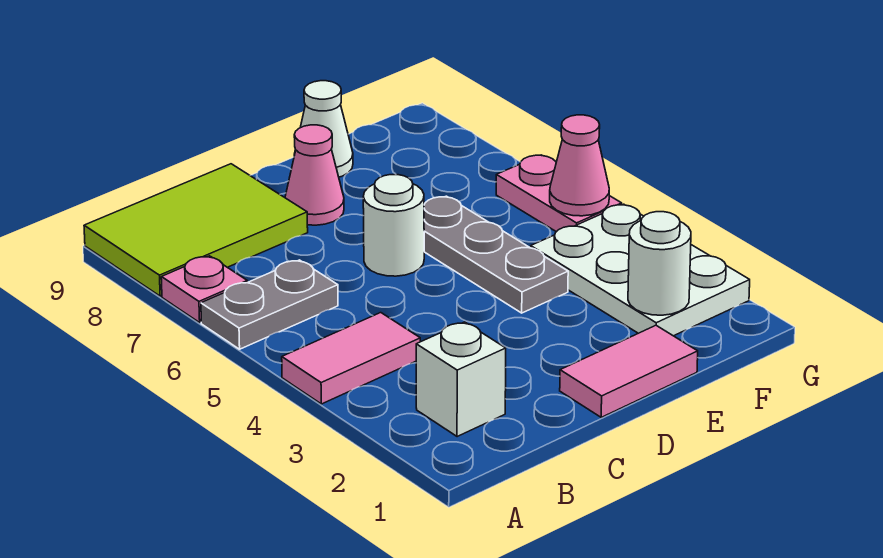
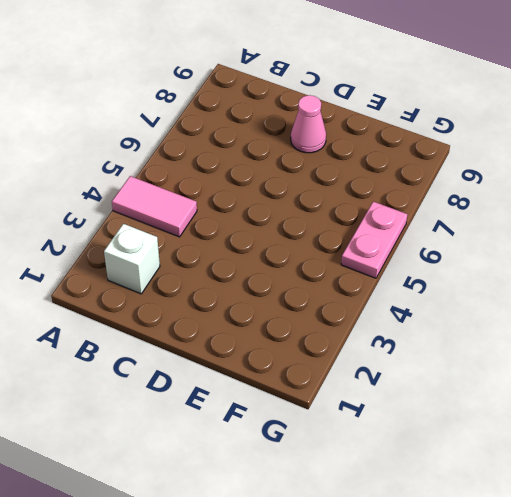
none -> grey 1x2 plate [201,260,338,349]
none -> pink 1x1 plate [161,256,247,322]
none -> lime 2x3 tile [84,164,308,296]

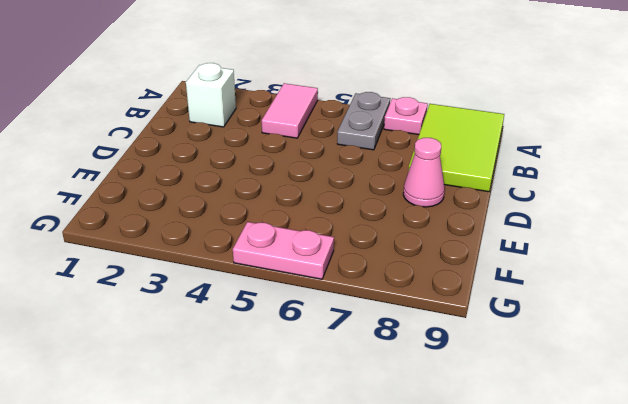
none -> pink 1x2 tile [560,325,698,417]
none -> white 1x1 round brick [363,175,424,276]
none -> grey 1x3 plate [424,196,568,313]

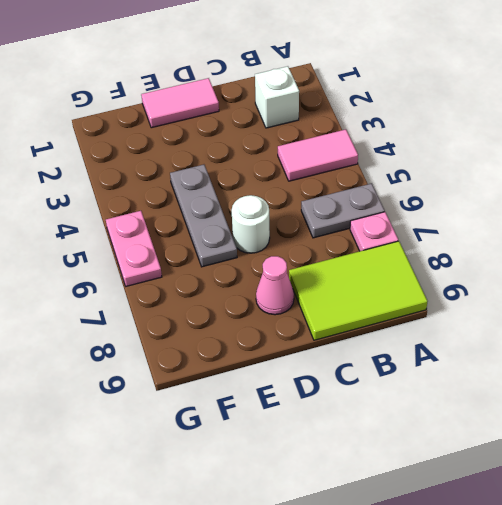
none -> white 1x1 cone [294,81,353,177]
none -> white 2x3 plate [531,204,750,336]
none -> white 1x1 round brick [628,212,691,315]

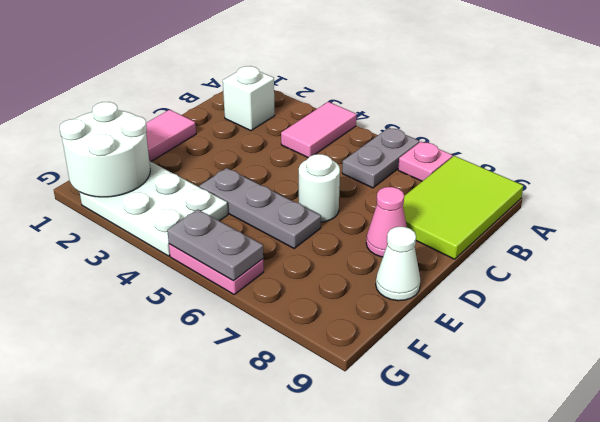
white 2x2 round brick [60,102,150,197] -> white 1x1 round brick [628,212,691,315]
grey 1x2 plate [167,209,263,281] -> pink 1x1 cone [550,115,609,216]

